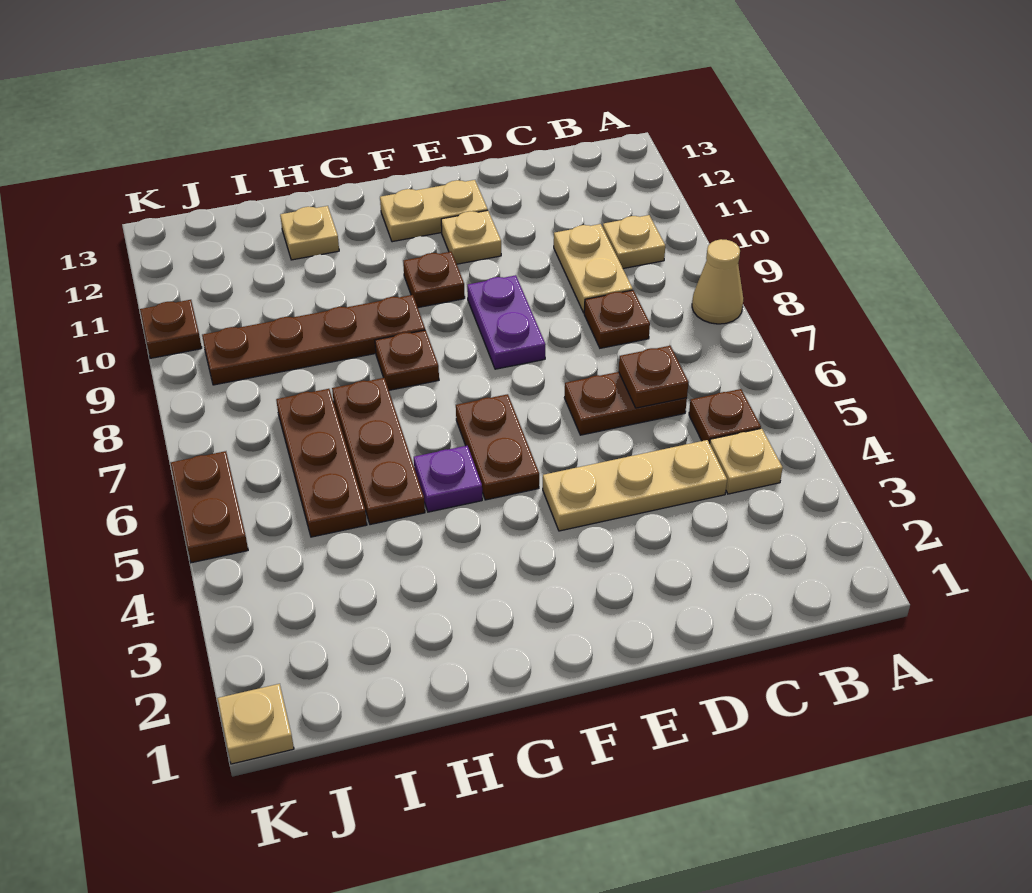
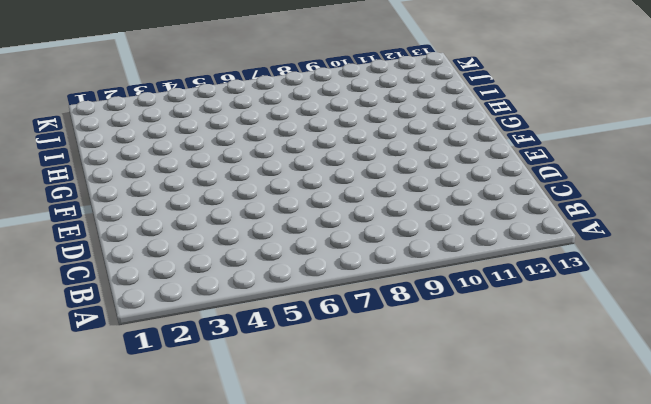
none -> tan 1x1 cone [692,239,743,324]
none -> tan 1x1 plate [710,428,783,494]
none -> brown 1x1 plate [689,389,761,443]

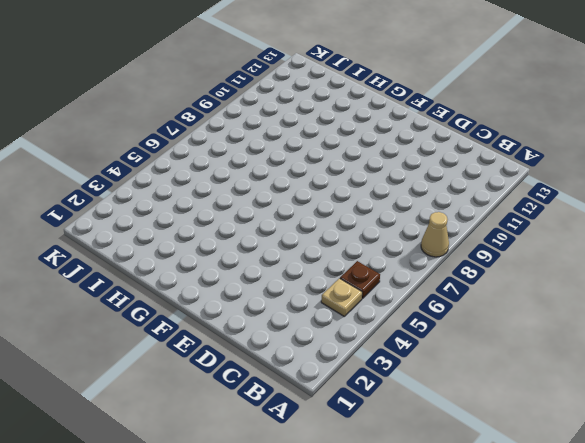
none -> tan 1x1 plate [603,215,665,269]
none -> tan 1x3 plate [543,440,727,531]
none -> brown 1x2 plate [564,372,687,435]

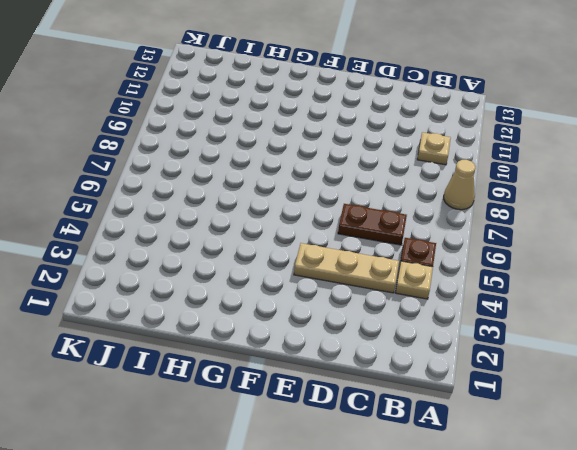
none -> brown 1x1 plate [584,290,650,348]
none -> tan 1x2 plate [554,224,633,313]
none -> purple 1x2 plate [467,275,546,369]

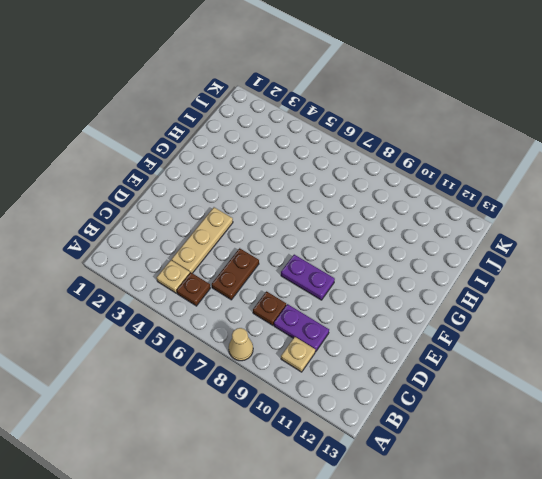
purple 1x2 plate [274,304,329,352] -> tan 1x2 plate [554,224,633,313]
none -> tan 1x1 plate [441,210,501,264]
none -> tan 1x2 plate [380,180,488,242]
none -> brown 1x2 plate [456,394,539,500]

